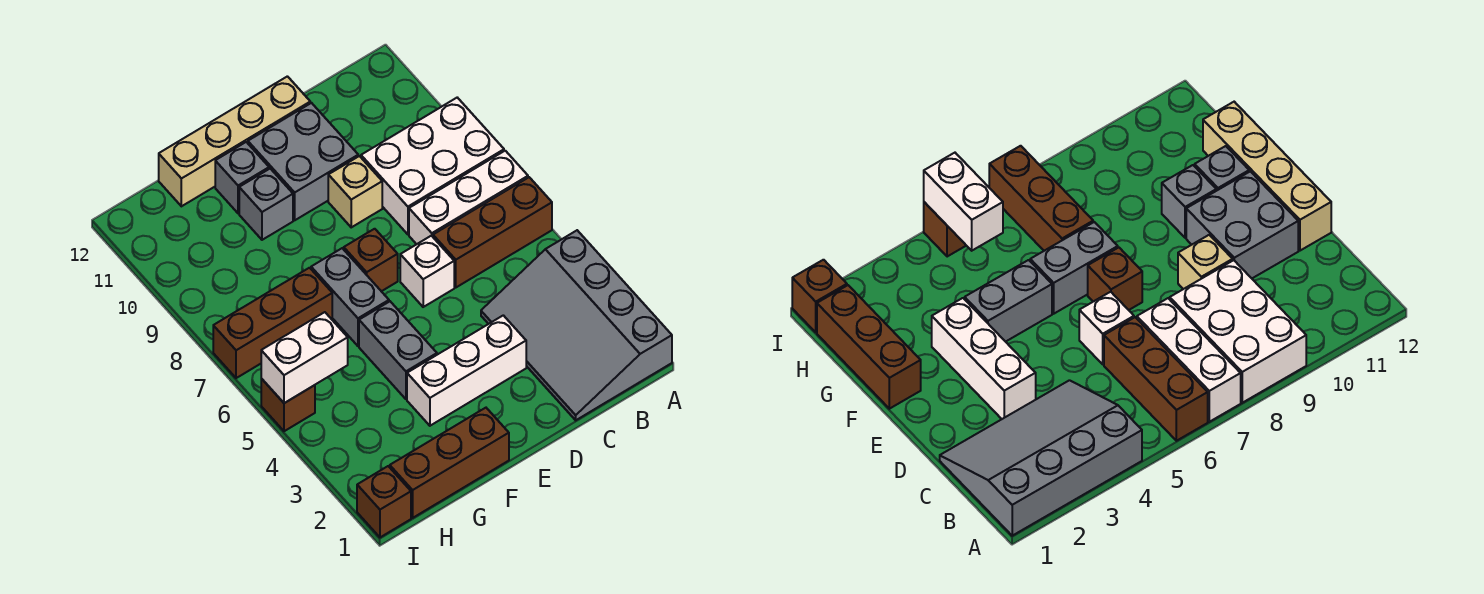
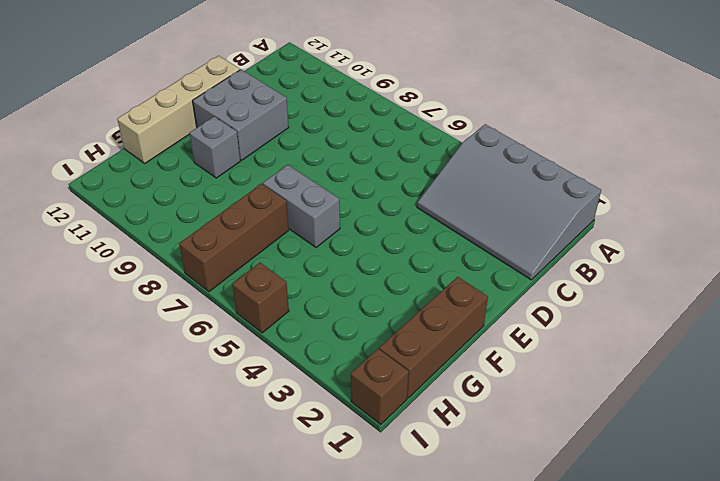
none -> brown 1x3 brick [433,177,552,287]
none -> white 1x3 brick [409,151,528,244]
none -> white 2x3 brick [361,98,504,234]

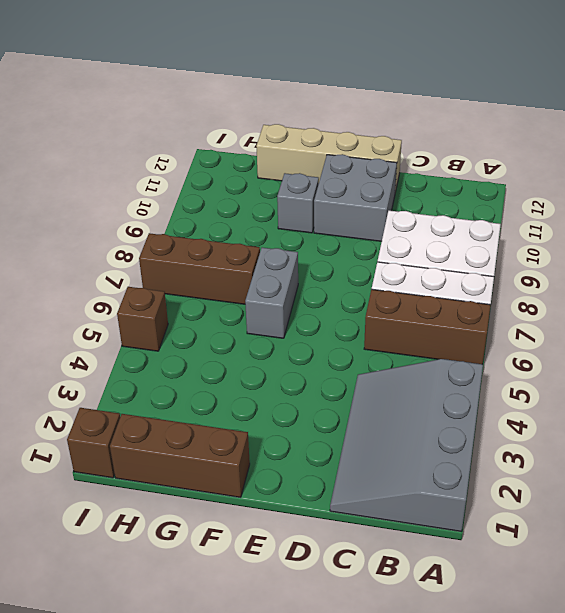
none -> white 1x3 brick [407,315,526,426]
none -> white 1x1 brick [400,236,454,307]
none -> tan 1x1 brick [328,156,382,227]

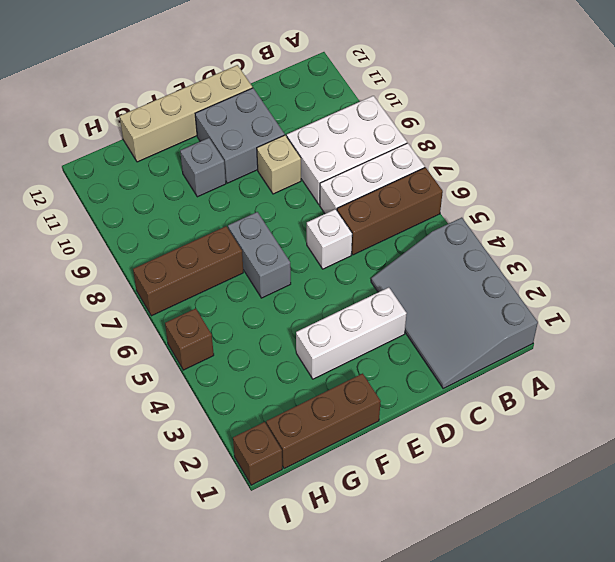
none -> brown 1x1 brick [344,229,398,291]
none -> grey 1x2 brick [359,302,437,399]
none -> grey 1x1 brick [215,142,269,213]

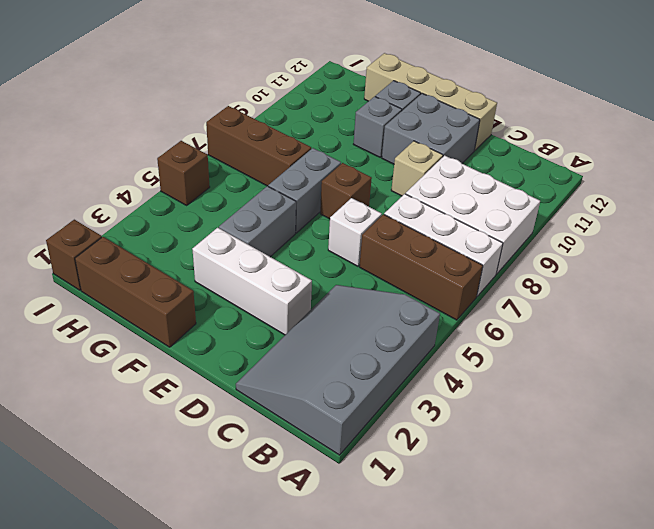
none -> white 1x2 brick [261,312,348,403]

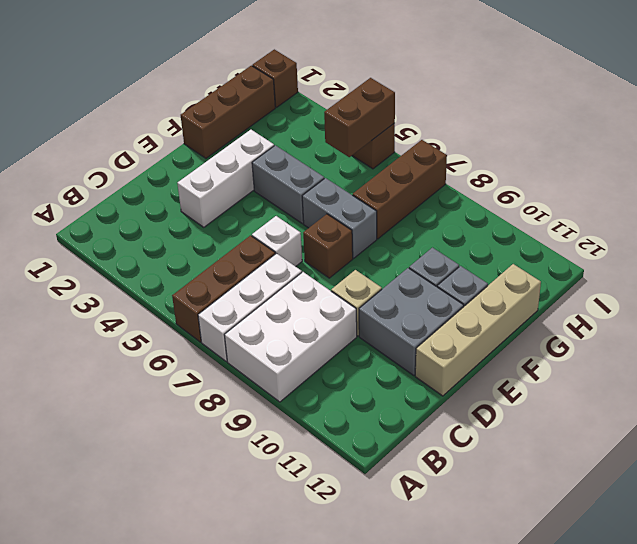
brown 1x2 brick [324,78,395,157] -> white 1x2 brick [261,312,348,403]
none -> grey 3x4 slope [481,230,672,420]

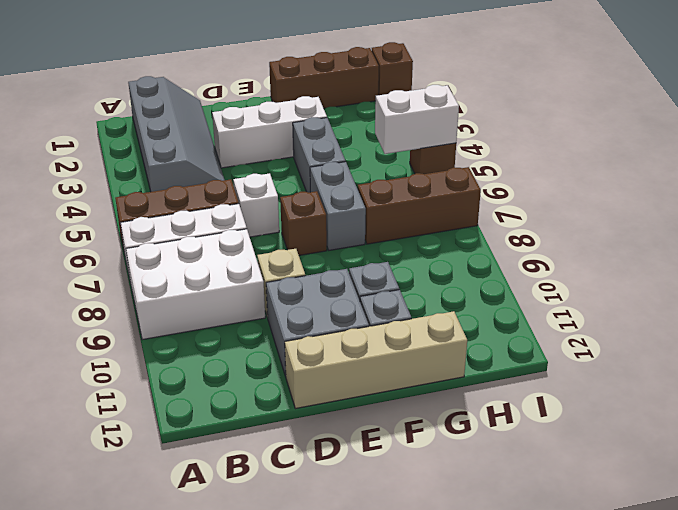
grey 2x4 slope [128,76,224,192] -> grey 3x4 slope [481,230,672,420]

